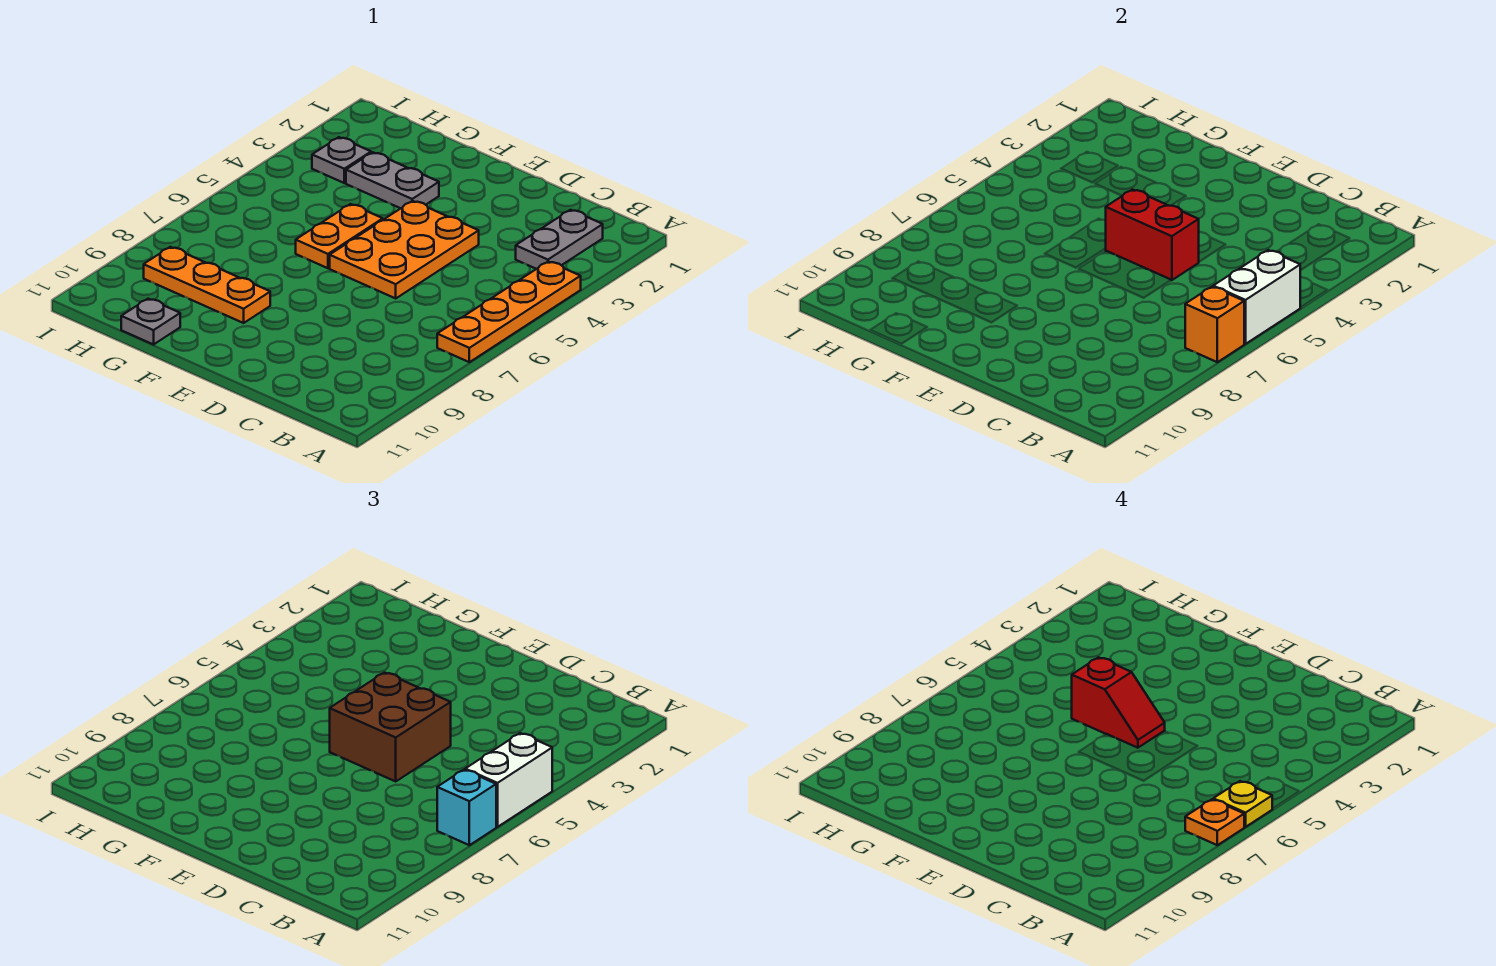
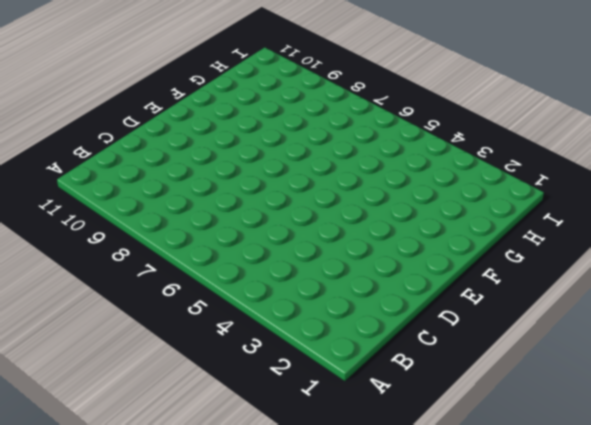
none -> orange 1x4 plate [437,261,581,362]
none -> grey 1x2 plate [516,210,603,269]
none -> orange 2x3 plate [330,201,479,298]

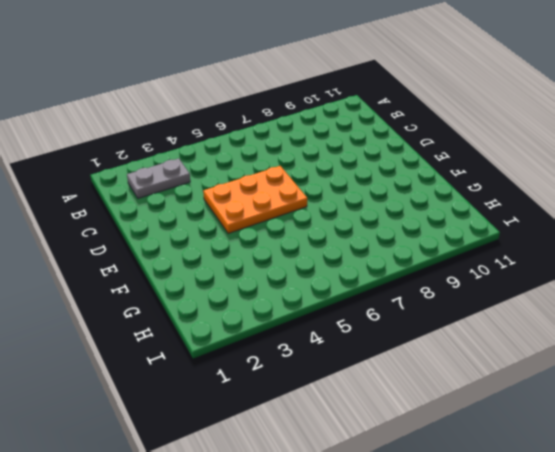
none -> orange 1x4 plate [437,261,581,362]
none -> grey 1x2 plate [346,152,439,208]
none -> orange 1x2 plate [296,204,383,268]

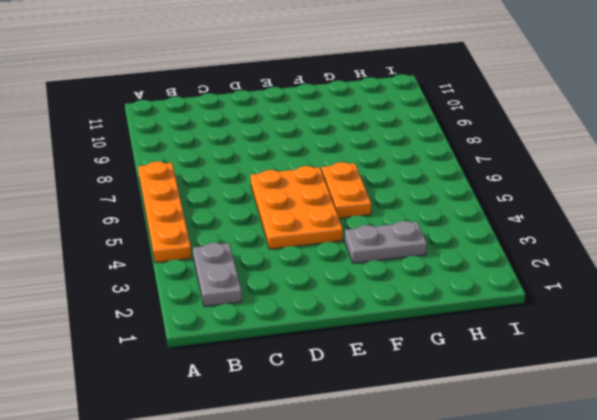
none -> orange 1x3 plate [144,247,270,323]
none -> grey 1x1 plate [121,299,180,345]
none -> grey 1x1 plate [312,137,371,183]

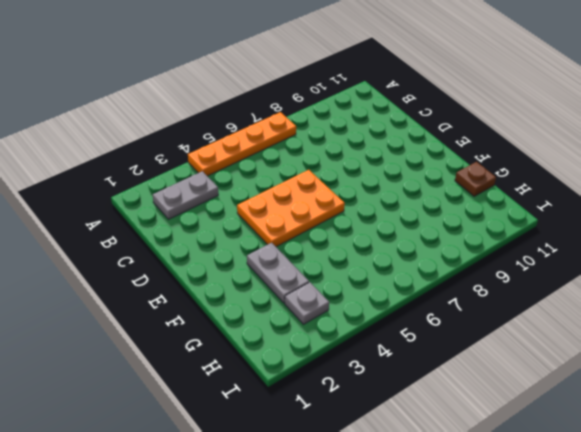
brown 1x1 plate [455,162,496,196] -> grey 1x1 plate [121,299,180,345]
none -> orange 1x2 plate [296,204,383,268]
none -> orange 1x3 plate [144,247,270,323]
none -> white 1x2 brick [1213,250,1301,344]

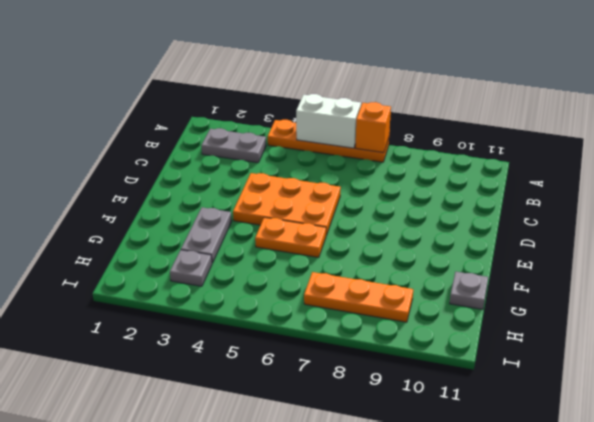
orange 1x3 plate [304,272,413,322] -> orange 1x3 plate turned to [144,247,270,323]
none -> red 1x2 brick [1105,190,1199,280]
none -> white 1x2 brick [465,733,552,827]
none -> cyan 1x1 brick [437,770,496,845]

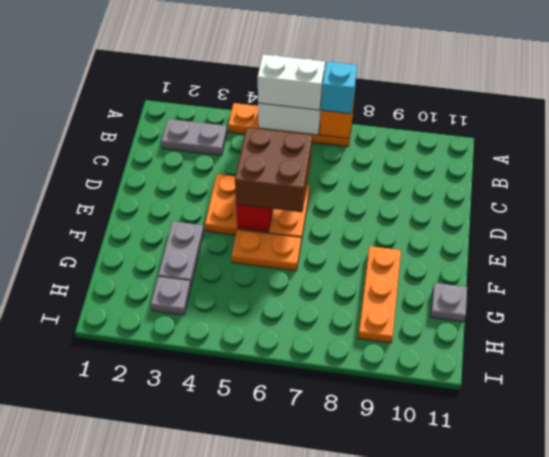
none -> yellow 1x1 plate [1213,781,1272,827]
none -> orange 1x1 plate [1185,799,1244,845]
none -> red 1x2 slope [1072,657,1165,748]

